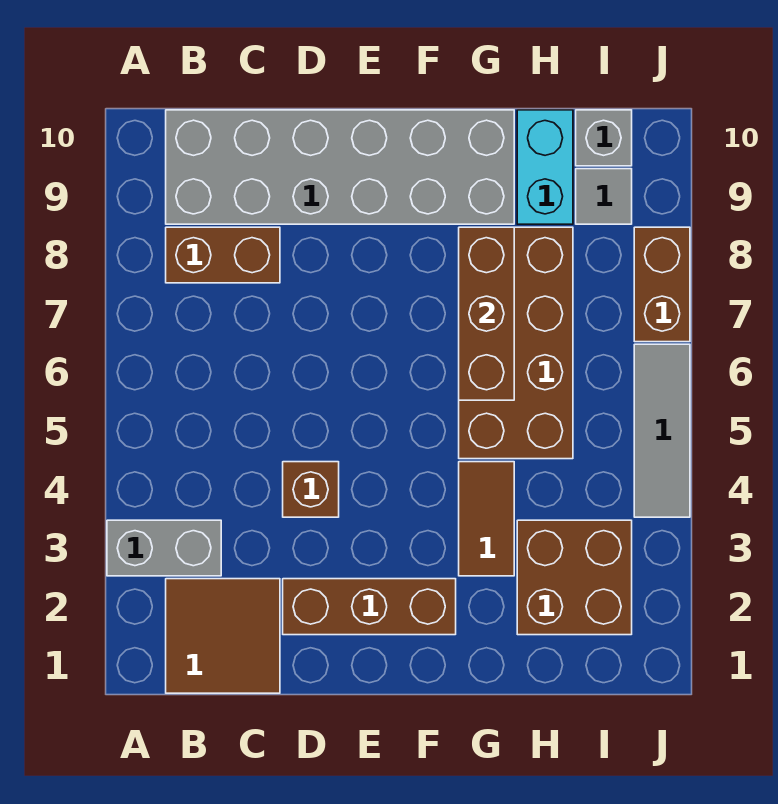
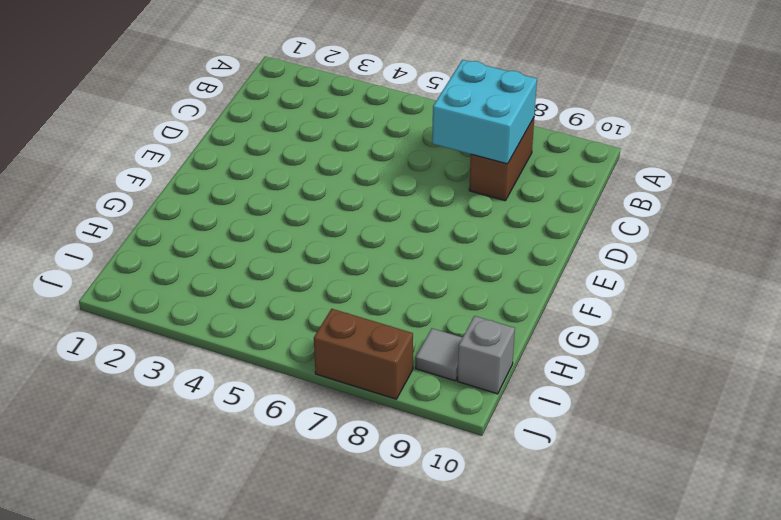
cyan 2x2 brick [432,60,537,164] -> none
none -> grey 1x2 brick [107,520,221,576]
none -> brown 2x2 tile [166,579,280,693]
none -> grey 2x6 brick [166,110,514,224]

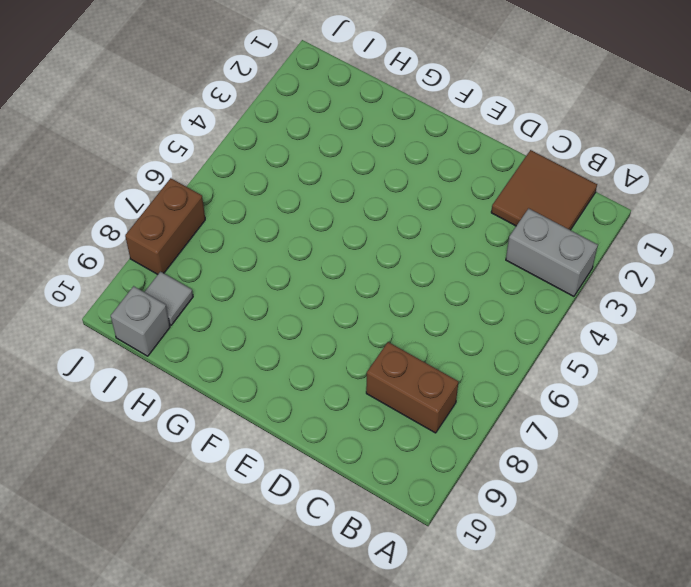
none -> grey 2x6 brick [166,110,514,224]
none -> brown 1x3 brick [283,579,456,635]
none -> brown 1x1 brick [283,462,339,517]

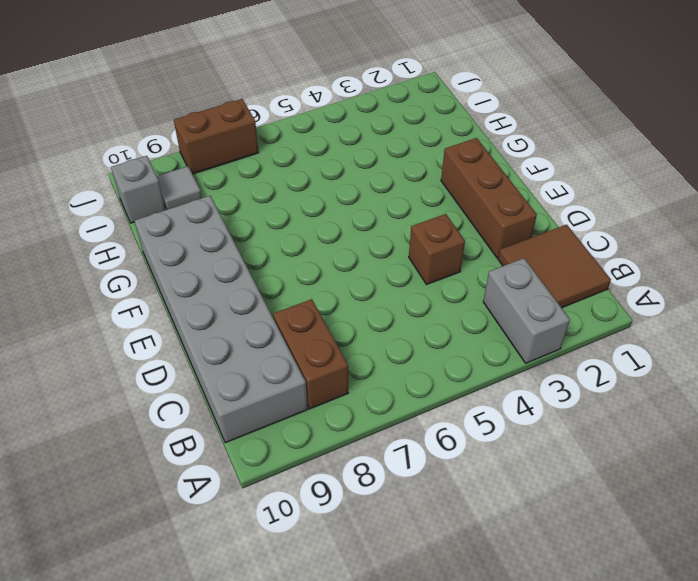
none -> brown 1x2 tile [459,462,514,576]
none -> brown 2x4 brick [459,227,573,459]
none -> brown 2x2 brick [517,520,632,635]

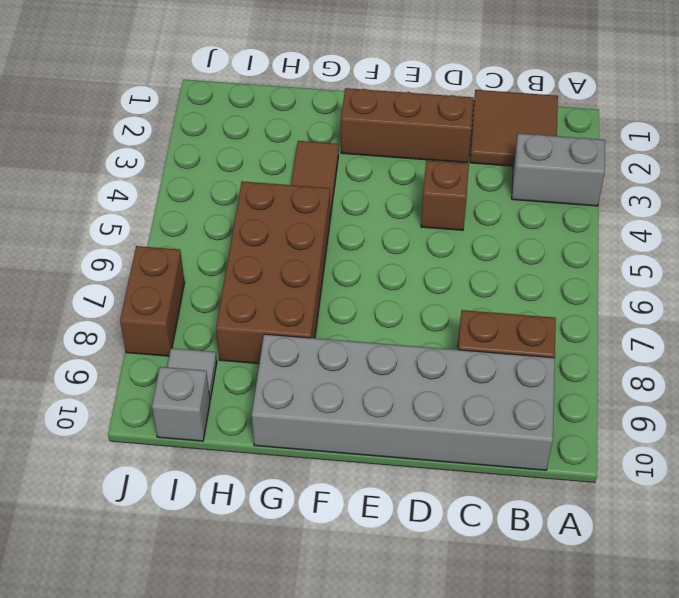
none -> brown 2x2 brick [517,520,632,635]
none -> cyan 1x2 brick [517,110,573,224]
none -> grey 1x3 tile [634,344,690,517]

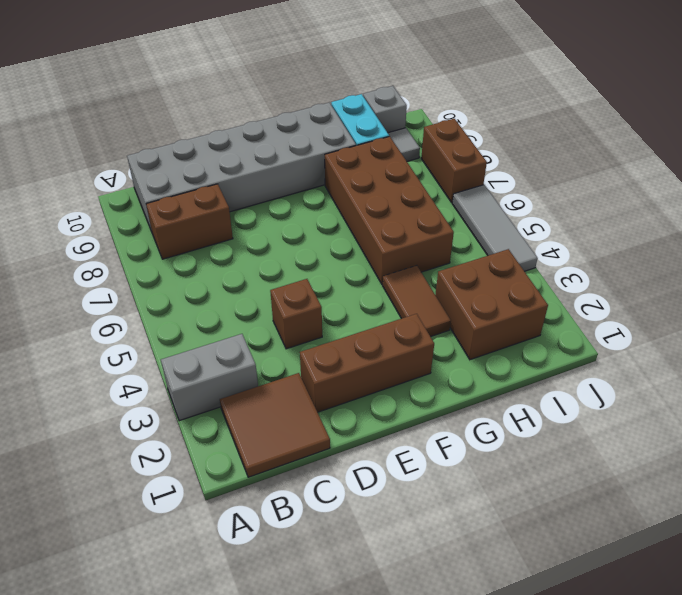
none -> brown 1x3 brick [459,227,514,400]

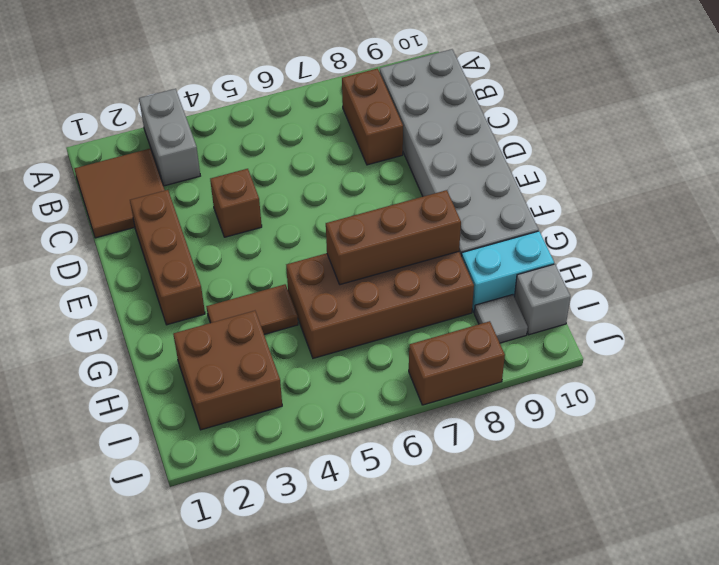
none -> grey 1x3 tile [634,344,690,517]

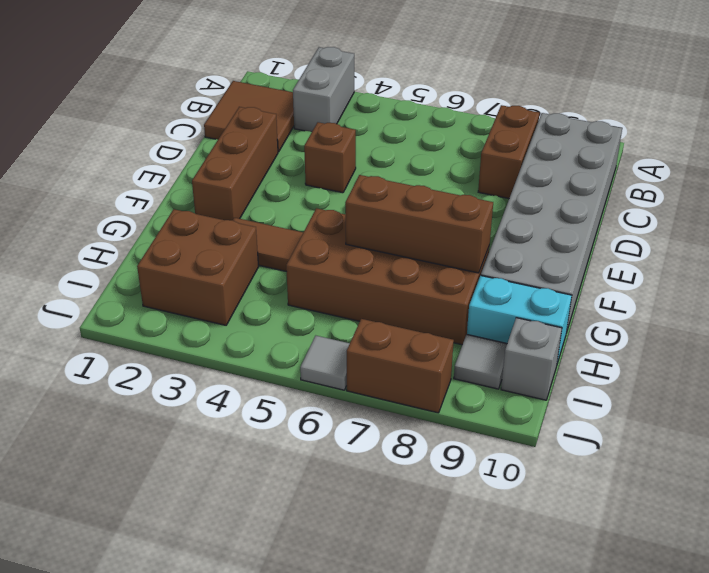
grey 1x1 tile [300,336,350,390] -> grey 1x3 tile [634,344,690,517]

